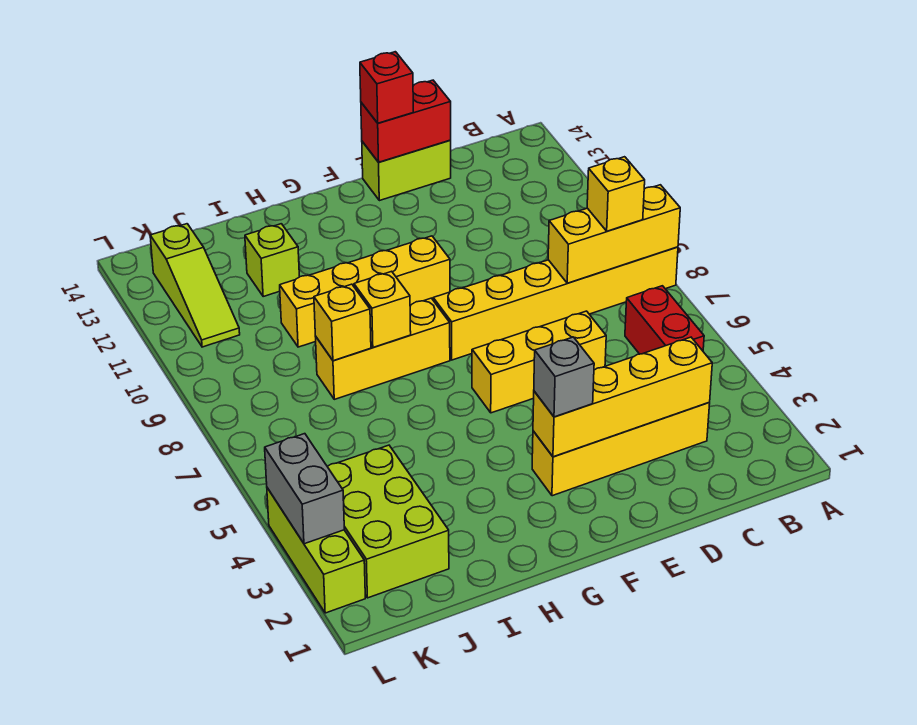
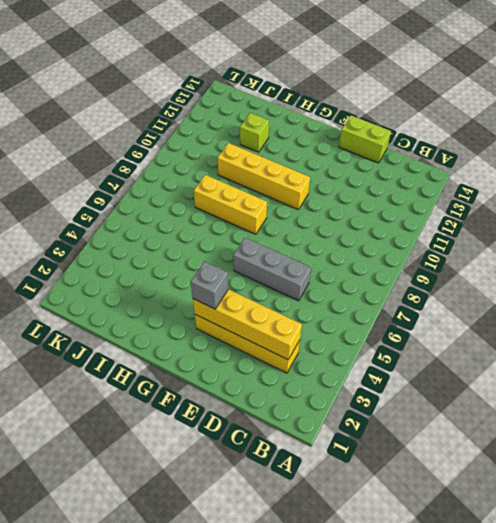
grey 1x3 brick [233,238,311,301] -> yellow 1x3 brick [472,311,606,413]
none -> yellow 1x6 brick [433,247,678,360]
none -> red 1x2 brick [625,286,704,354]
none -> lime 2x3 brick [327,445,449,598]

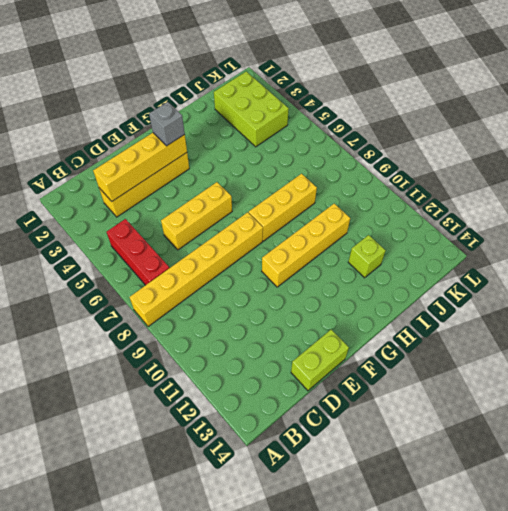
red 1x3 brick [107,219,169,285] -> red 1x2 brick [625,286,704,354]
none -> lime 1x3 slope [150,224,240,347]
none -> lime 1x3 brick [267,488,365,613]
none -> yellow 1x3 brick [548,185,680,283]

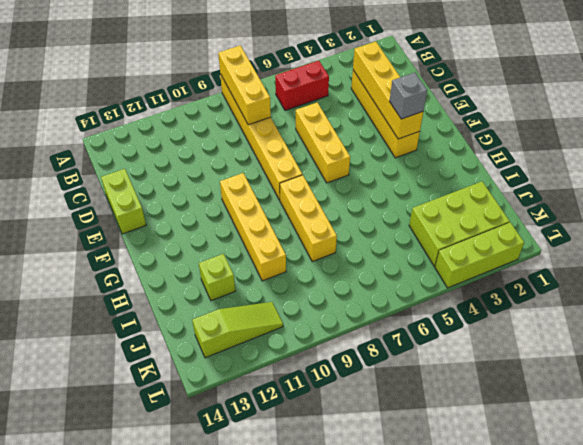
none -> red 1x2 brick [361,80,451,162]
none -> yellow 1x1 brick [354,271,411,348]
none -> yellow 1x1 brick [314,284,371,361]

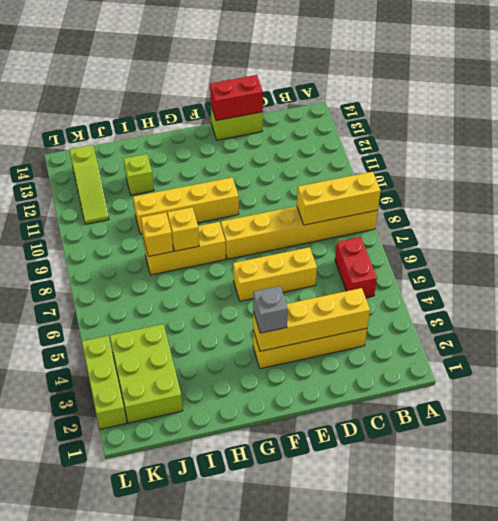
none -> grey 1x2 brick [265,434,344,544]
none -> yellow 1x1 brick [587,157,645,231]
none -> red 1x1 brick [360,52,413,123]

